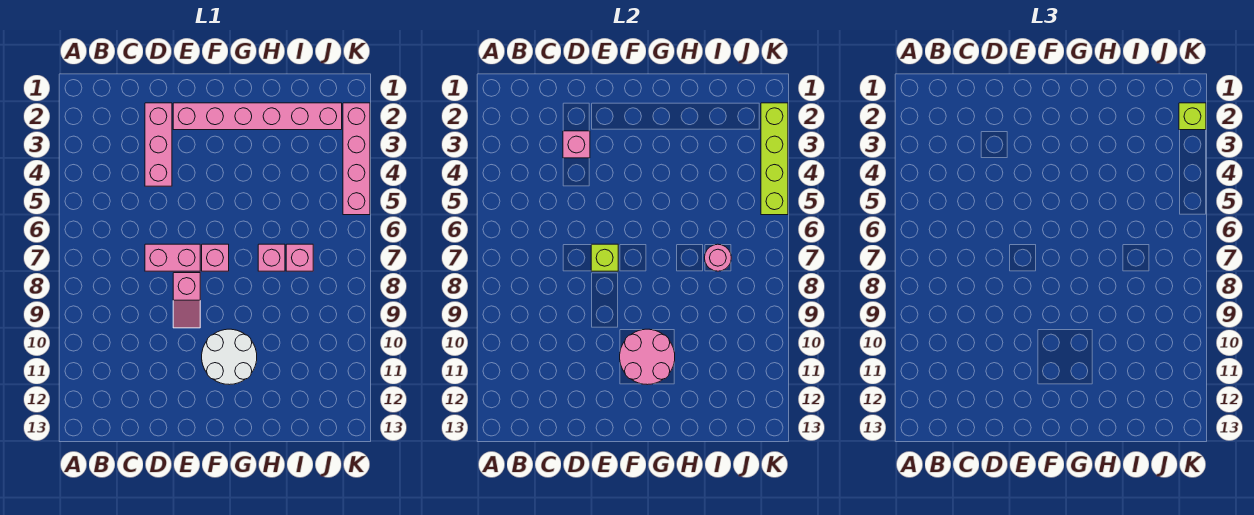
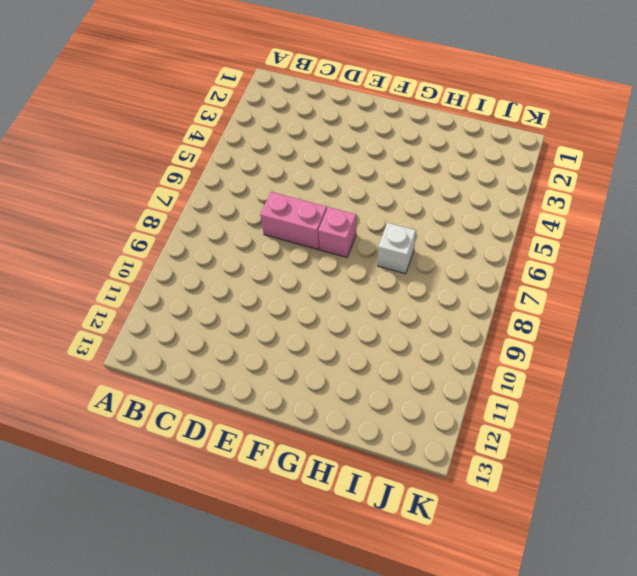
white 1x1 brick [378,223,416,274] -> pink 1x1 brick [258,244,285,271]
none -> pink 1x3 brick [145,103,172,186]
none -> pink 1x6 brick [173,103,342,130]
none -> pink 1x2 slope [173,273,200,328]

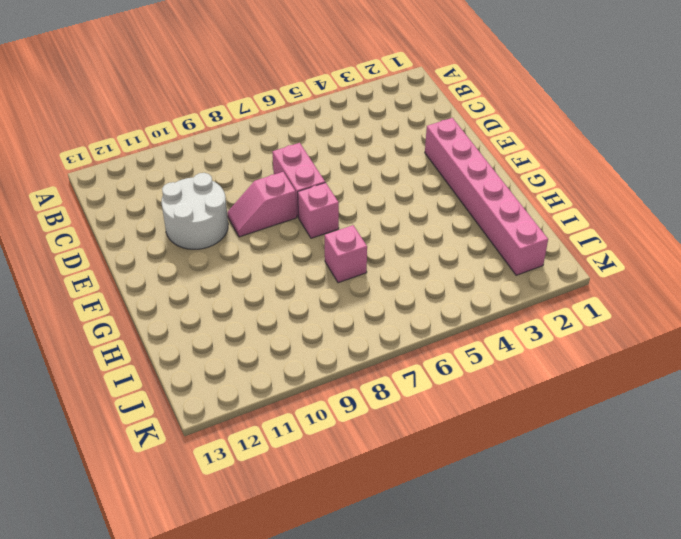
white 2x2 round brick [161,173,228,249] -> white 2x2 round brick moved to [202,329,257,385]
none -> pink 1x3 brick [145,103,172,186]
none -> pink 1x1 brick [286,244,313,271]
none -> pink 1x4 brick [343,103,370,215]

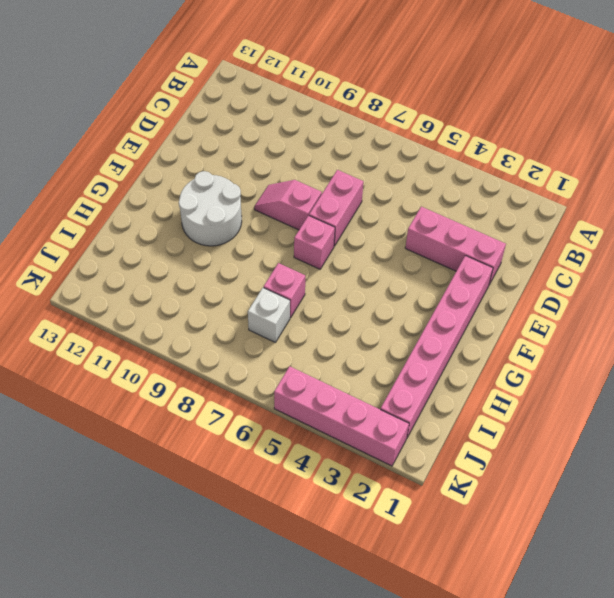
white 1x1 brick [248,288,290,343] -> pink 1x1 brick [286,244,313,271]
none -> pink 1x1 brick [563,131,590,158]
none -> lime 1x1 brick [591,244,618,271]
none -> pink 2x2 round brick [620,329,675,385]

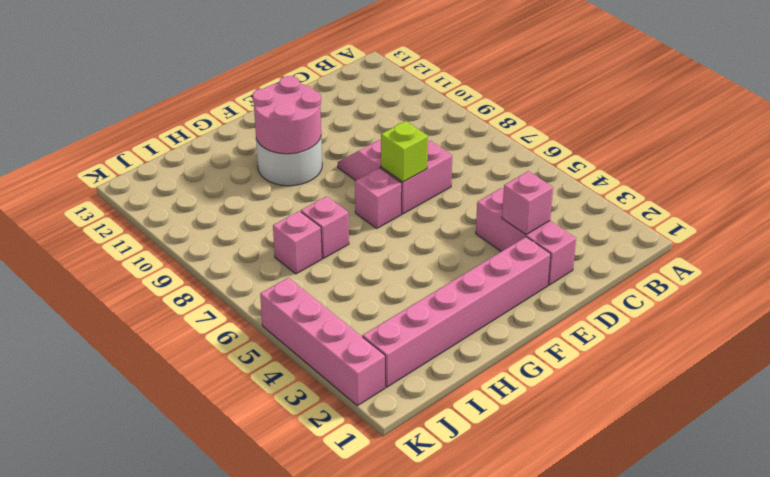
none -> pink 1x1 round brick [705,244,731,271]
none -> lime 1x4 brick [761,103,788,215]
none -> lime 1x1 brick [1179,103,1206,130]

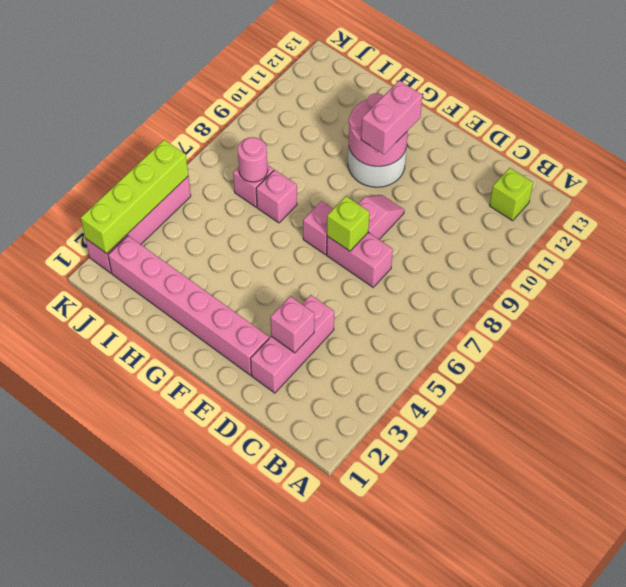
lime 1x1 brick [490,168,533,221] -> lime 1x1 brick moved to [1179,103,1206,130]
pink 1x2 brick [361,80,423,154] -> none

